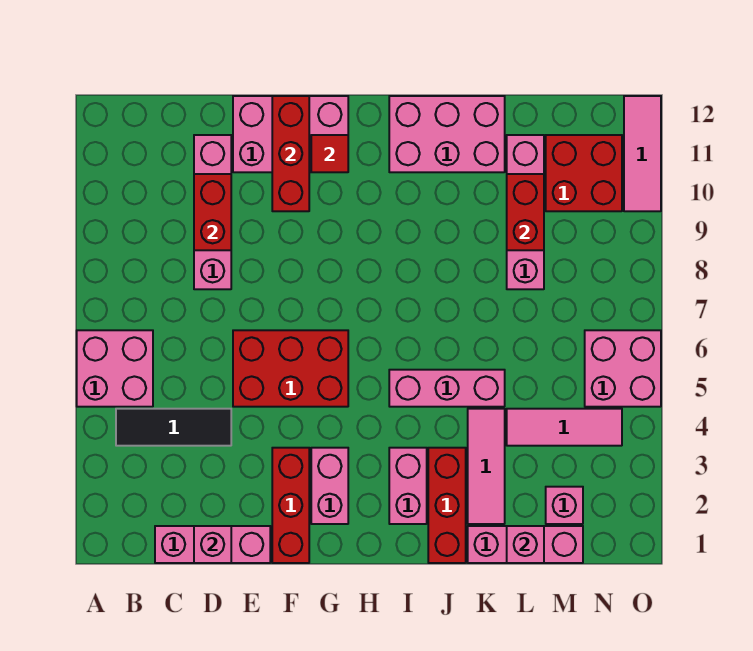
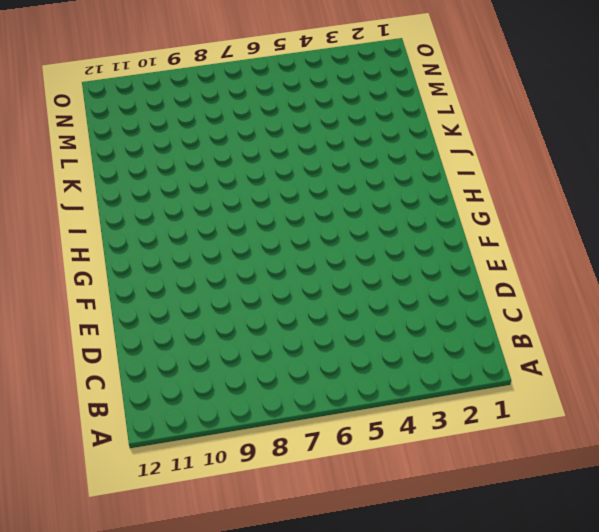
none -> pink 2x2 brick [77,330,153,407]
none -> black 1x3 tile [116,409,231,446]
none -> pink 1x3 brick [155,526,270,563]

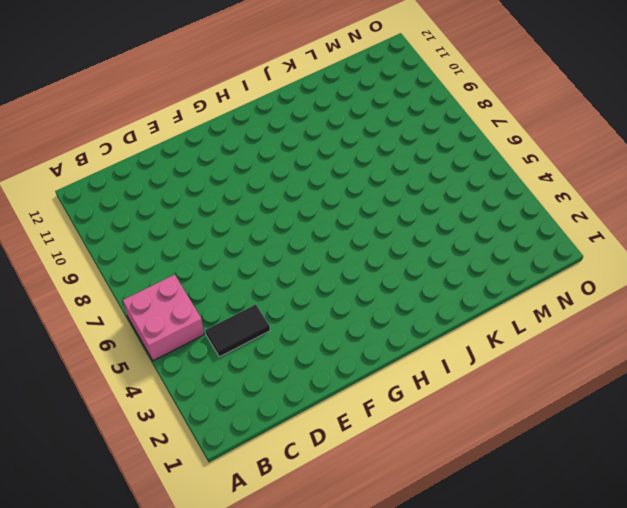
black 1x2 tile [205,304,270,357] -> black 1x3 tile [116,409,231,446]
none -> pink 1x3 brick [155,526,270,563]
none -> pink 1x4 brick [194,135,231,289]
none -> red 2x3 brick [233,330,348,407]

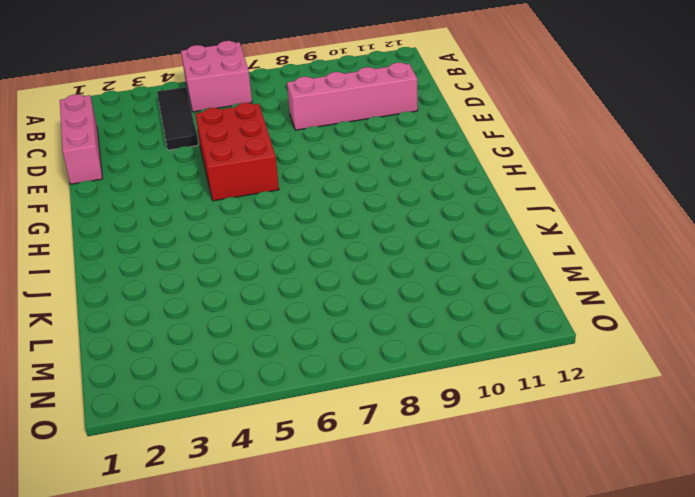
none -> pink 2x3 brick [233,96,348,172]
none -> red 1x3 brick [272,448,309,563]
none -> pink 1x2 brick [311,448,348,524]

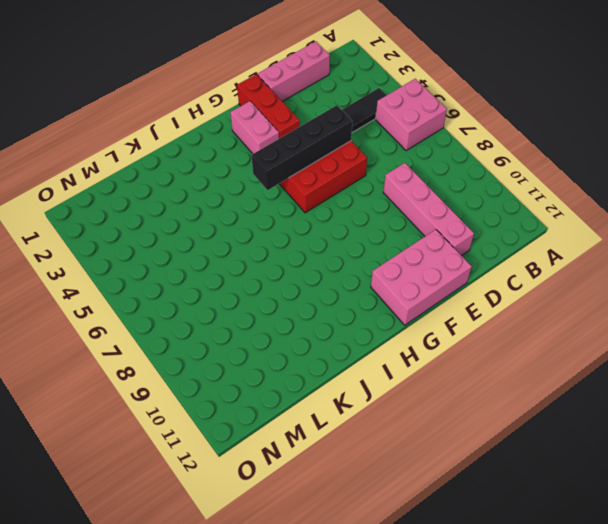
black 1x4 brick [251,105,352,190] -> none
none -> pink 1x2 brick [389,448,427,524]
none -> pink 1x3 brick [389,370,505,407]
none -> pink 2x3 brick [389,96,505,172]

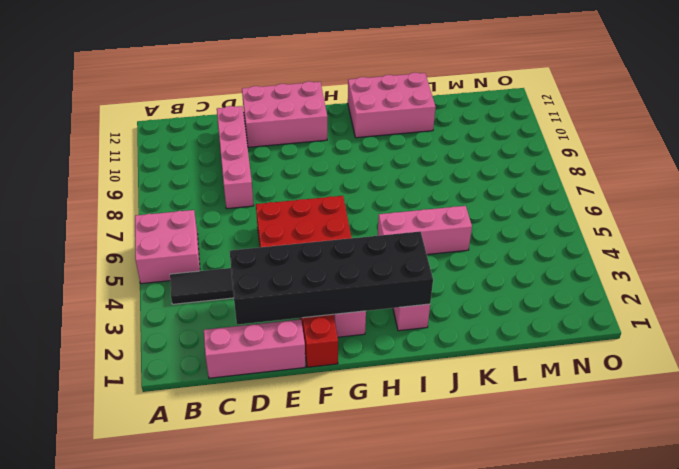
black 2x6 brick [230,231,433,325] -> none
none -> red 1x3 brick [428,448,466,563]
none -> pink 1x3 brick [468,526,583,563]
none -> pink 1x3 tile [468,409,505,524]

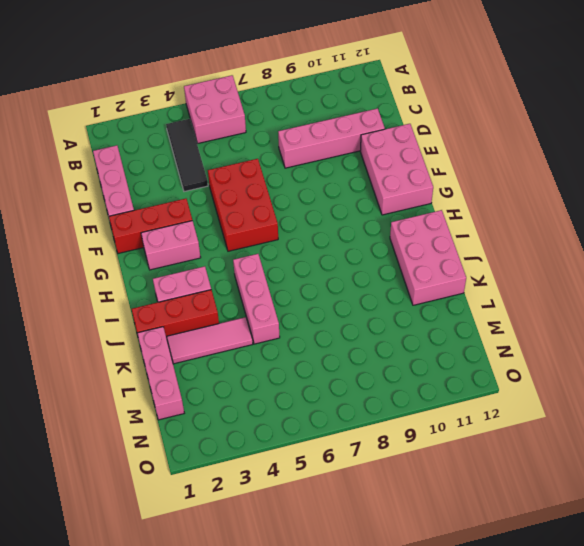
none -> pink 1x3 tile [507,409,622,446]
none -> pink 1x4 brick [507,135,544,289]
none -> pink 1x1 brick [546,487,583,524]

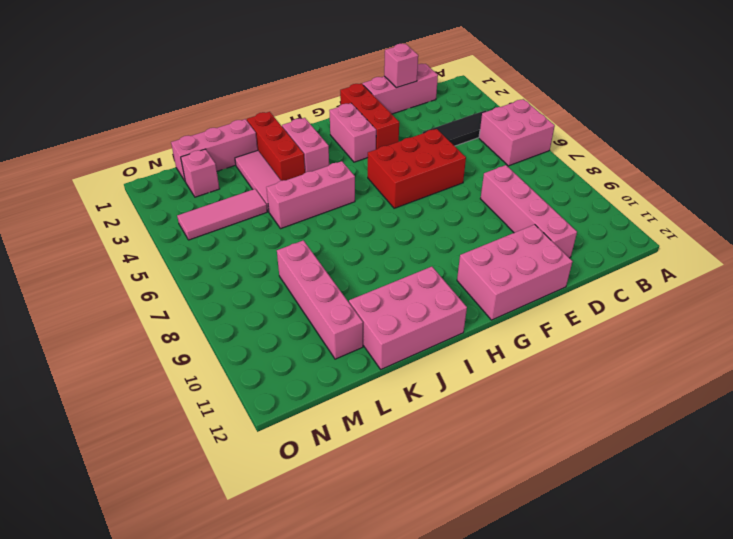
none -> red 2x2 brick [546,135,622,211]
none -> pink 2x2 brick [585,330,661,407]
none -> pink 1x3 tile [624,96,661,211]

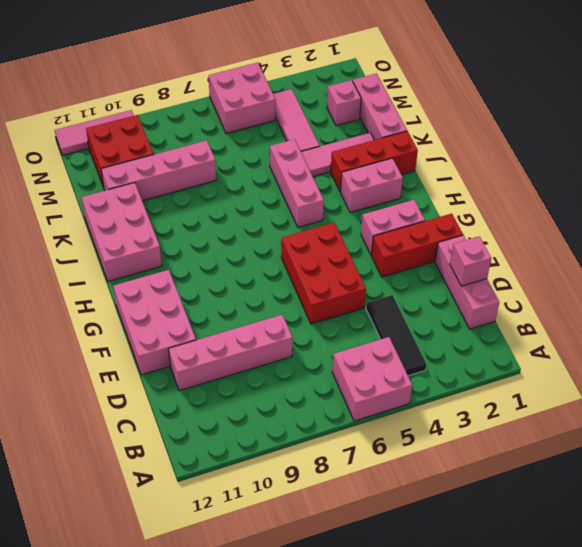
none -> red 1x2 brick [194,174,231,250]
none -> red 1x3 brick [272,96,309,211]
none -> red 1x1 tile [311,135,348,172]

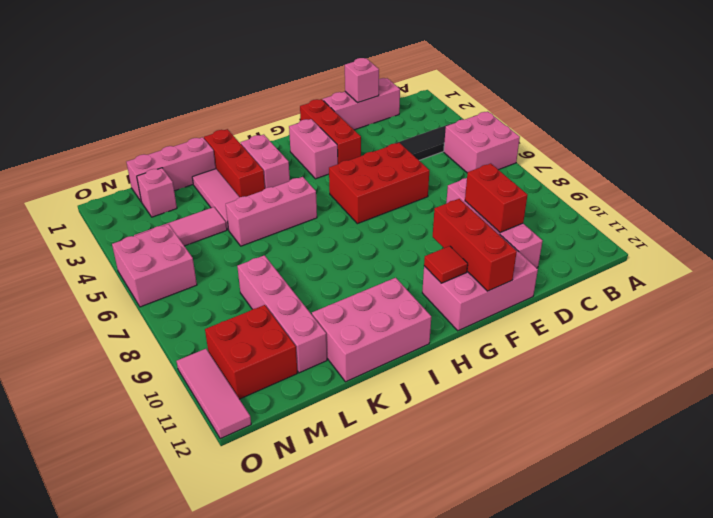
none -> pink 1x1 brick [507,526,544,563]
none -> red 1x2 brick [507,174,544,250]

